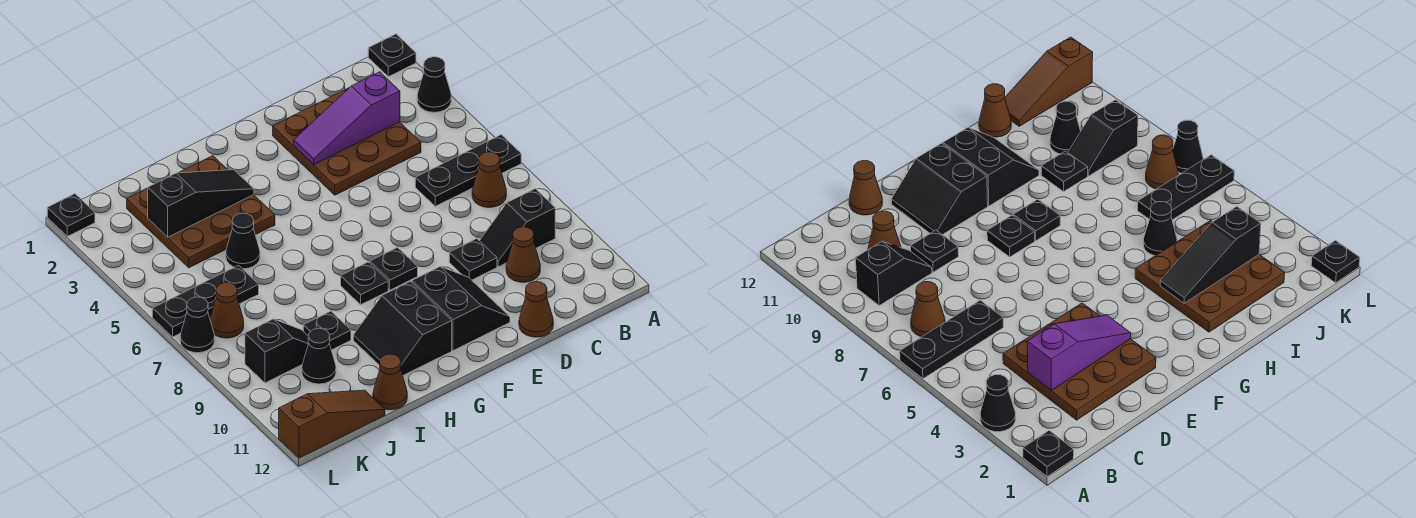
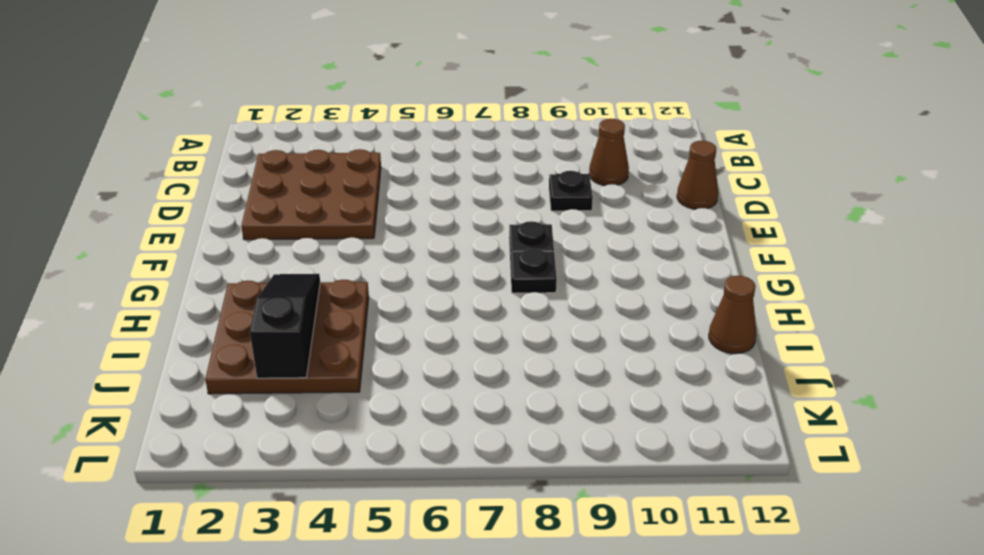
none -> black 1x1 plate [368,34,416,77]
none -> black 1x1 cone [417,57,451,112]
none -> black 1x3 plate [415,135,521,206]

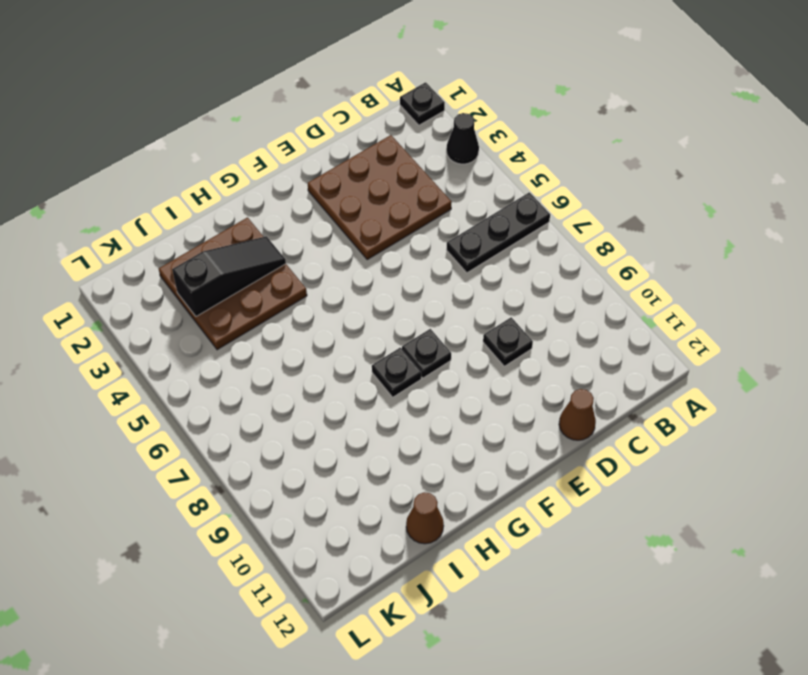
none -> brown 1x1 cone [472,152,506,208]
none -> black 1x2 slope [480,189,555,267]
none -> brown 1x1 cone [506,227,540,282]

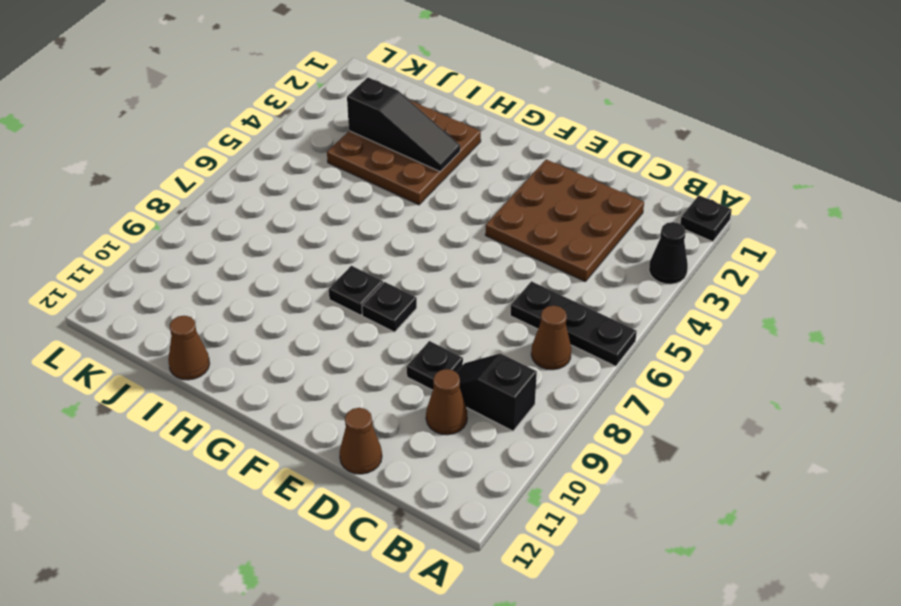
none -> black 2x2 slope [412,267,510,351]
none -> black 2x2 slope [353,281,452,375]
none -> black 1x1 cone [226,213,260,269]

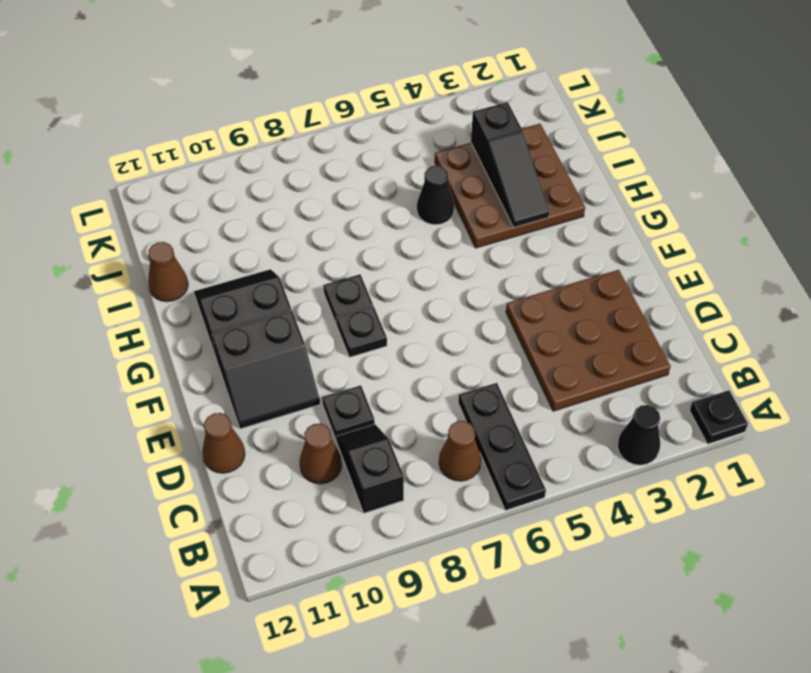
none -> black 1x1 plate [303,311,351,350]
none -> black 1x3 plate [152,265,259,337]
none -> black 1x2 slope [245,319,309,383]

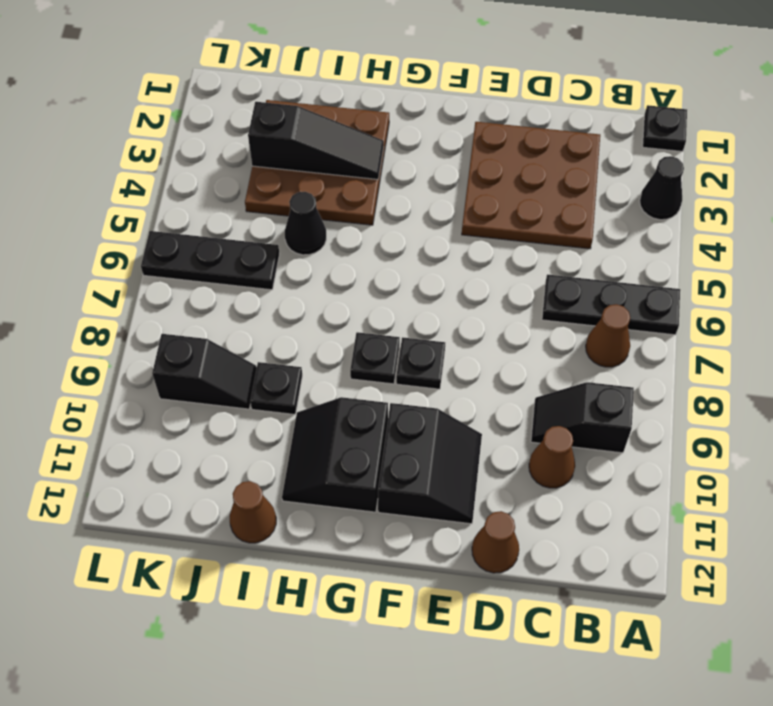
none -> black 1x1 plate [449,239,497,280]
none -> black 1x1 cone [302,328,336,384]
none -> brown 1x3 slope [279,390,385,458]

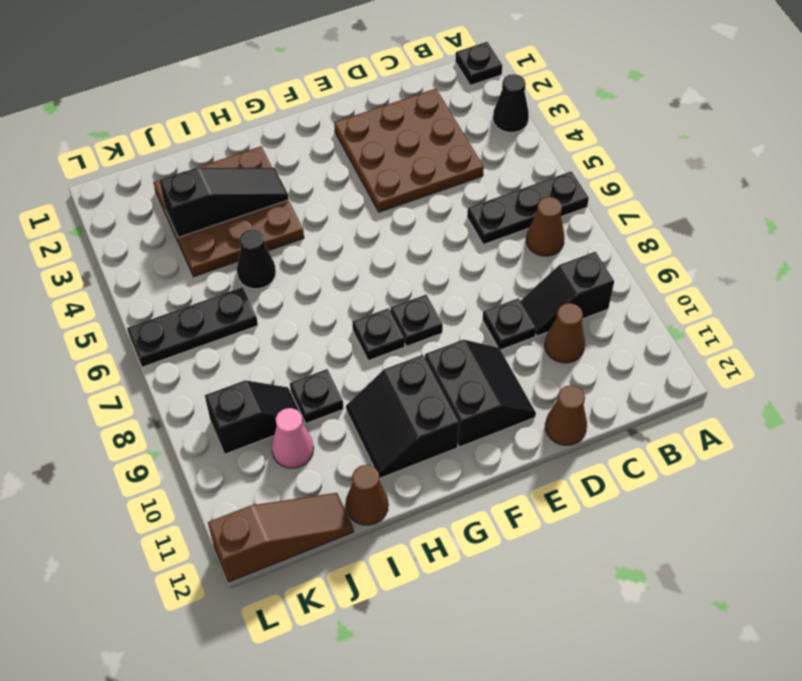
pink 1x1 cone [272,408,314,468] -> black 1x1 cone [302,328,336,384]
none -> brown 1x1 cone [210,283,244,338]
none -> black 1x1 plate [47,194,95,236]
none -> black 1x1 cone [180,297,215,353]

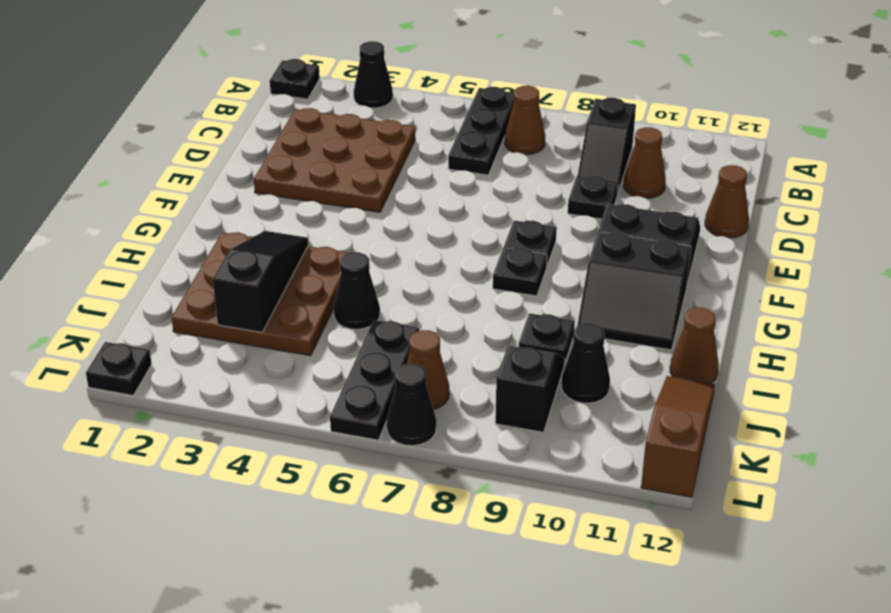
none -> purple 1x3 slope [294,72,400,165]

